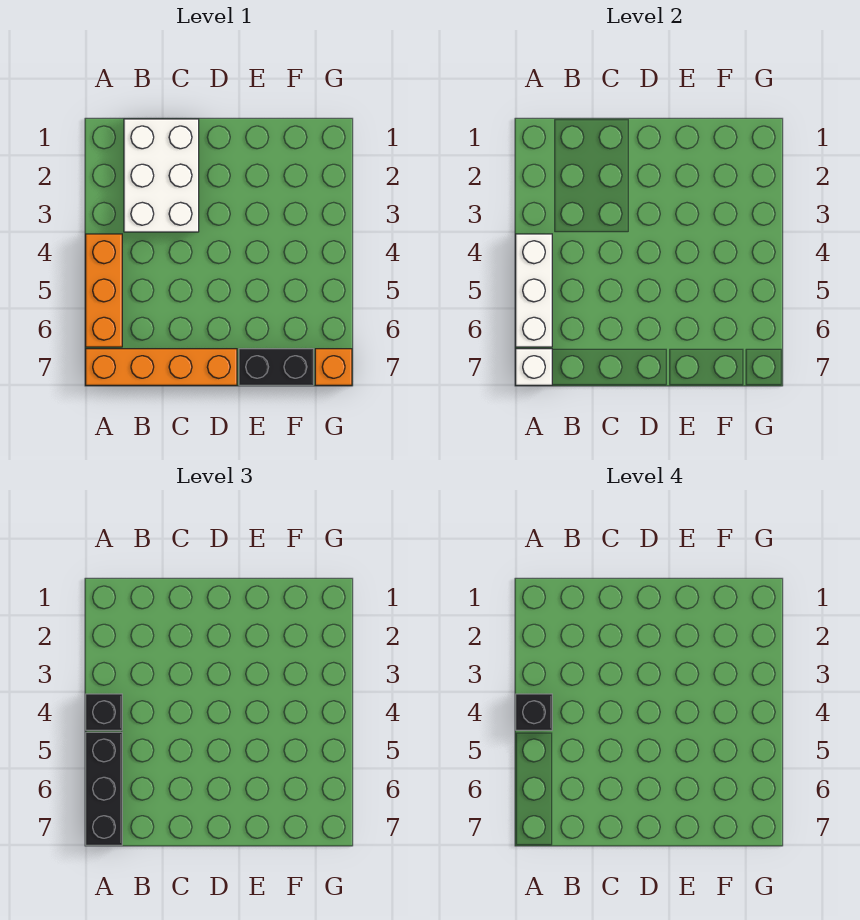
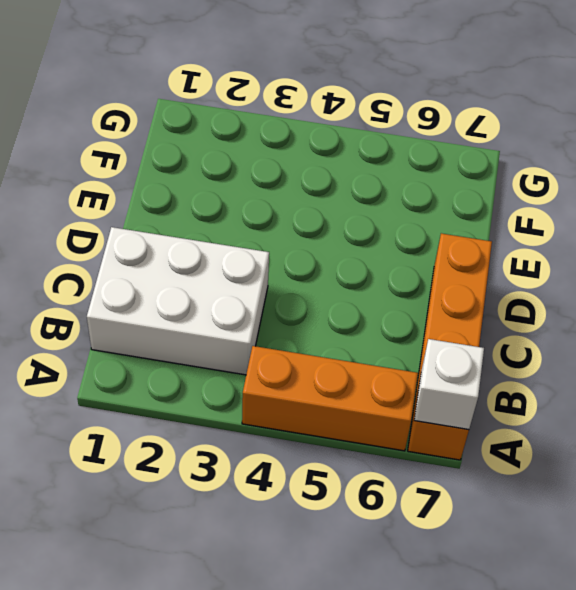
none -> black 1x2 brick [239,349,314,385]
none -> orange 1x1 brick [315,349,352,385]

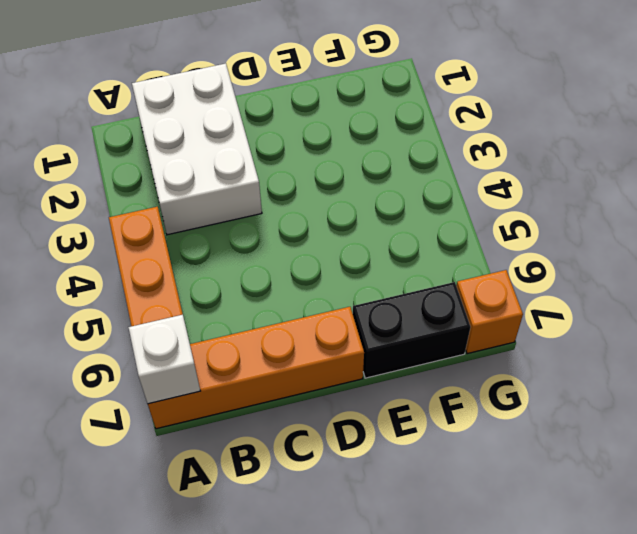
none -> white 1x3 brick [516,234,552,347]
none -> black 1x1 brick [86,694,122,730]

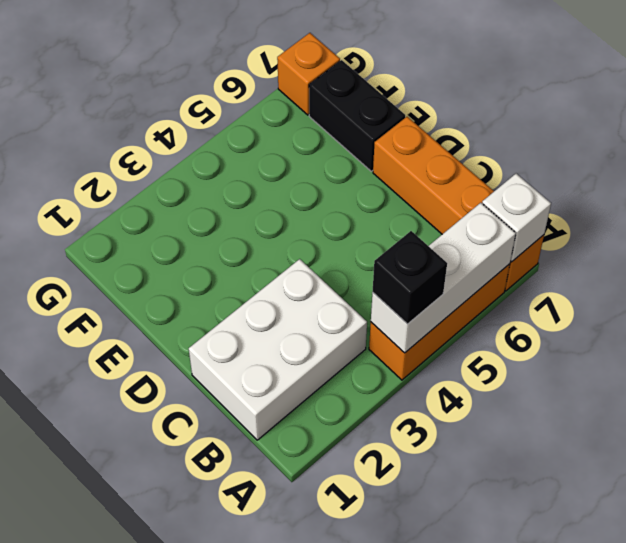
none -> black 1x3 brick [86,732,122,845]
none -> black 1x1 brick [516,694,552,730]

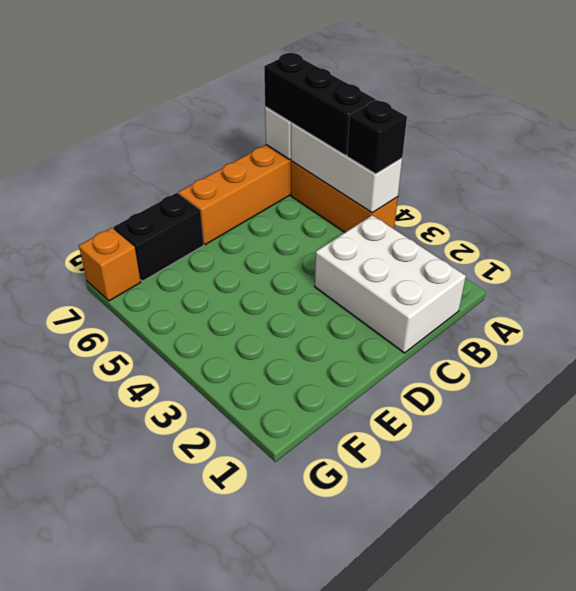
none -> black 1x1 brick [516,694,552,730]

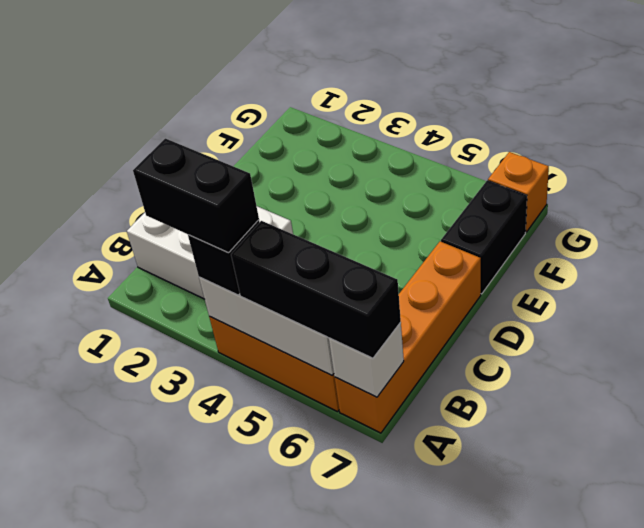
black 1x2 brick [133,138,259,253] -> black 1x1 brick [516,694,552,730]

